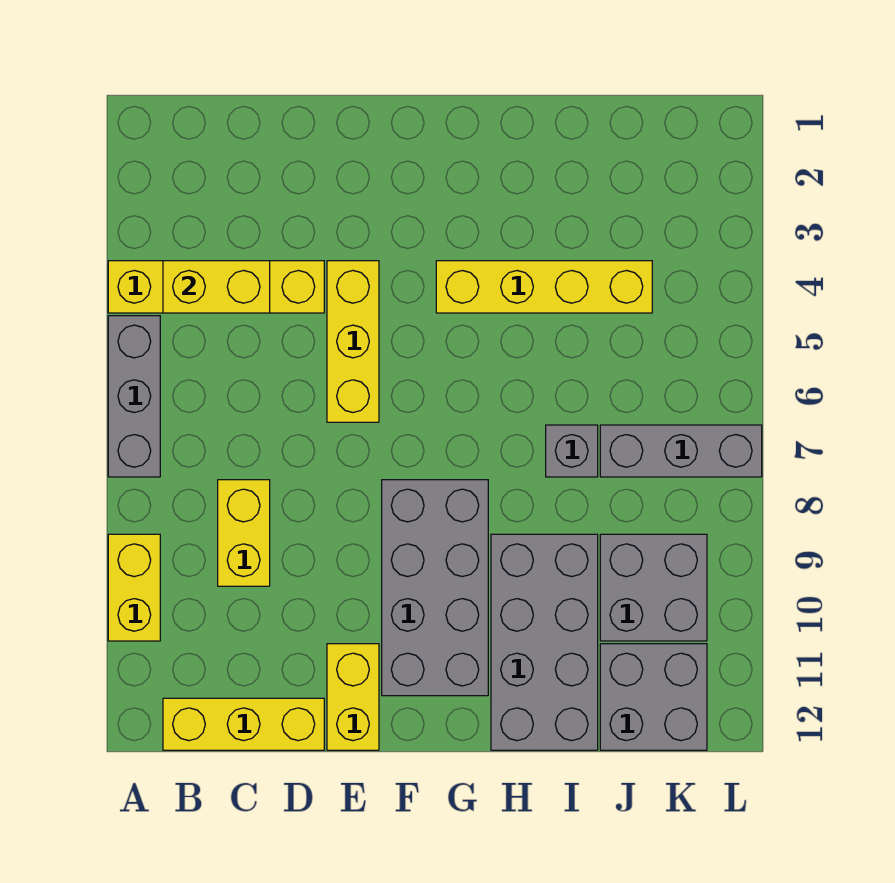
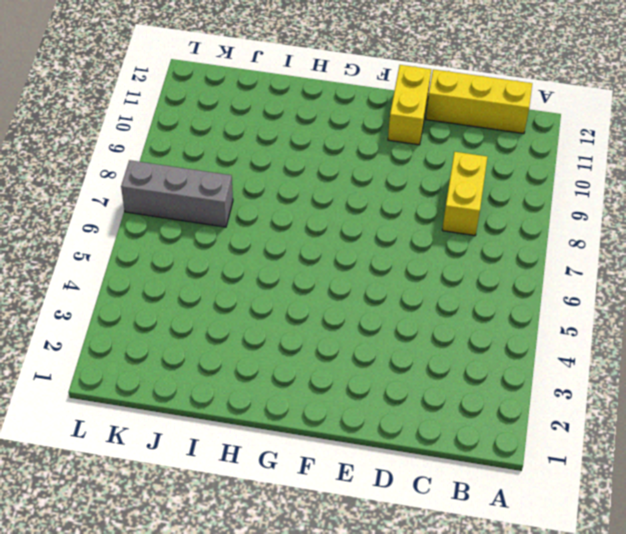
none -> yellow 1x4 brick [108,261,324,313]
none -> grey 1x3 brick [108,316,160,477]
none -> yellow 1x2 brick [108,534,160,641]

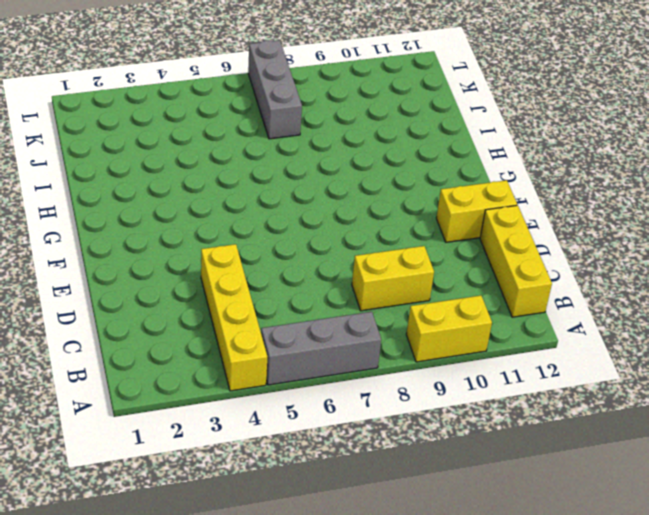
none -> yellow 1x3 brick [327,261,379,422]
none -> grey 2x4 brick [382,480,488,696]
none -> yellow 1x4 brick [436,261,652,313]

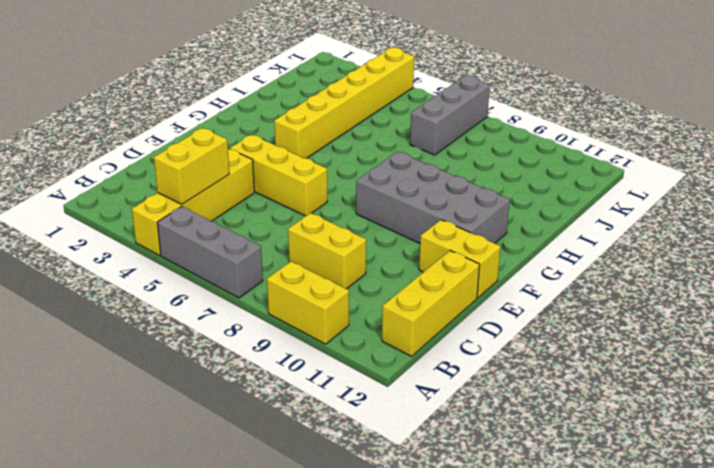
yellow 1x6 brick [274,47,414,158] -> yellow 1x4 brick [436,261,652,313]
none -> grey 2x4 brick [491,534,598,750]
none -> grey 1x1 brick [546,425,598,477]
none -> grey 2x2 brick [600,534,707,641]

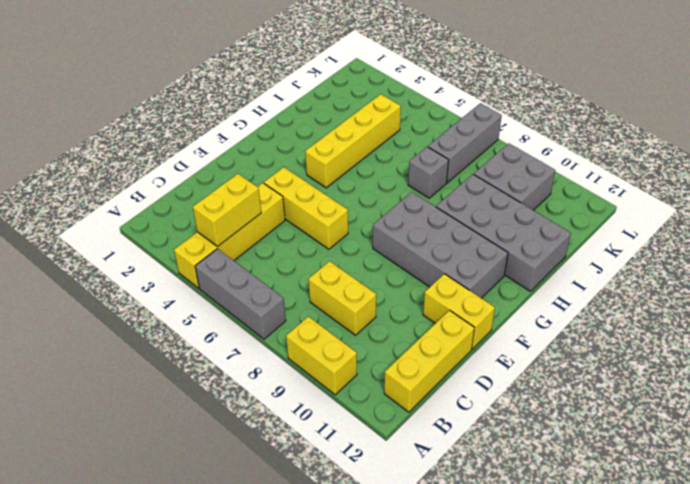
none -> grey 2x2 brick [600,644,707,750]

